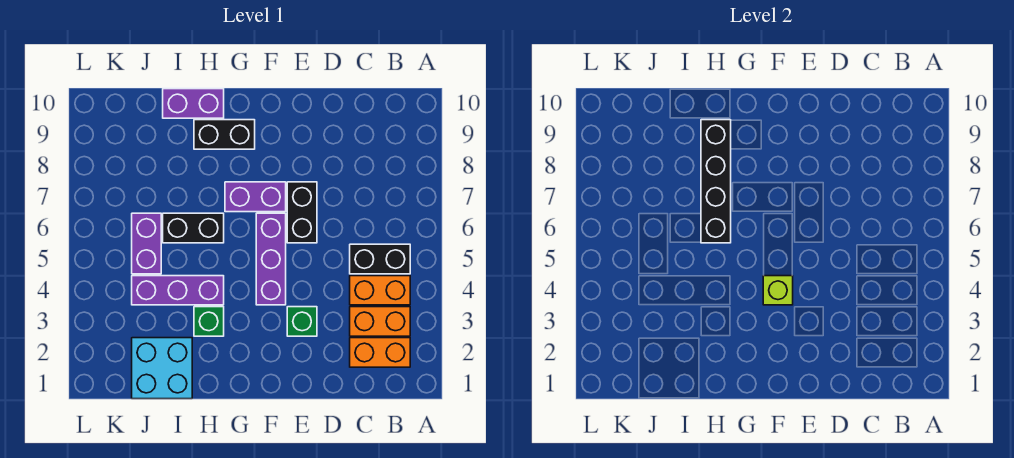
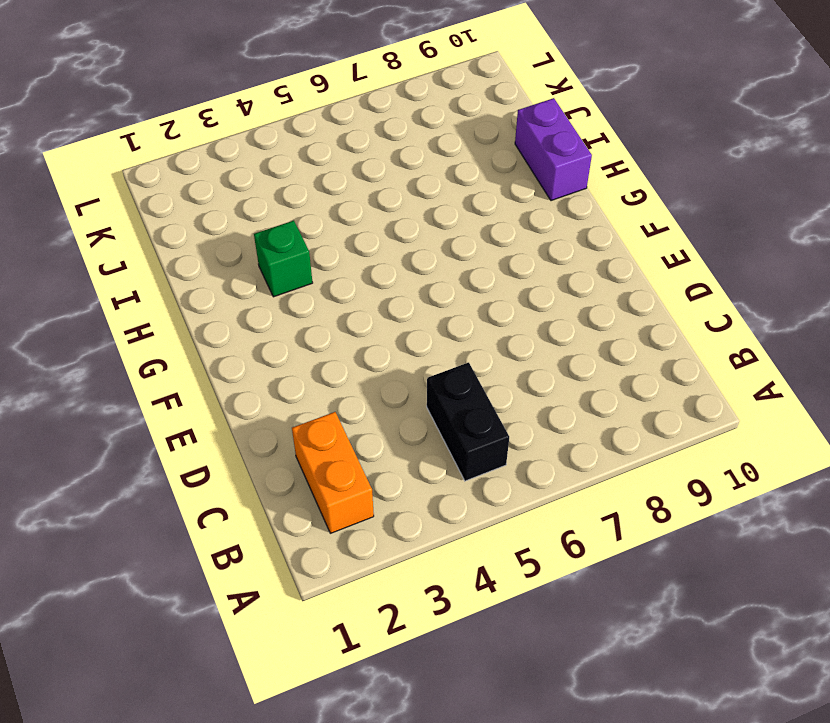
none -> orange 1x2 brick [350,307,410,336]
none -> orange 1x2 brick [350,276,410,305]
none -> green 1x1 brick [287,307,317,336]

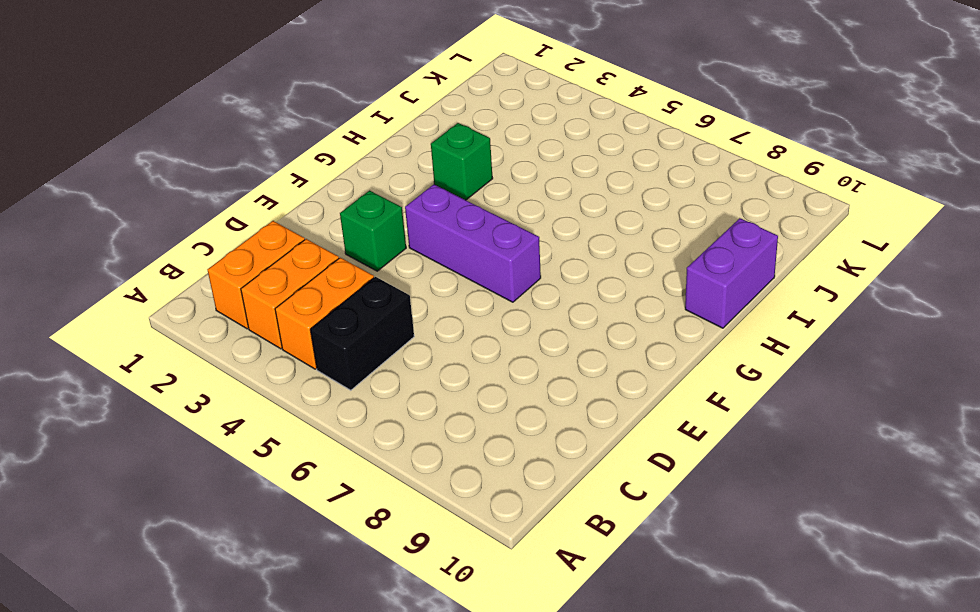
none -> black 1x2 brick [287,182,317,243]
none -> purple 1x2 brick [225,182,286,212]
none -> black 1x2 brick [194,120,255,149]

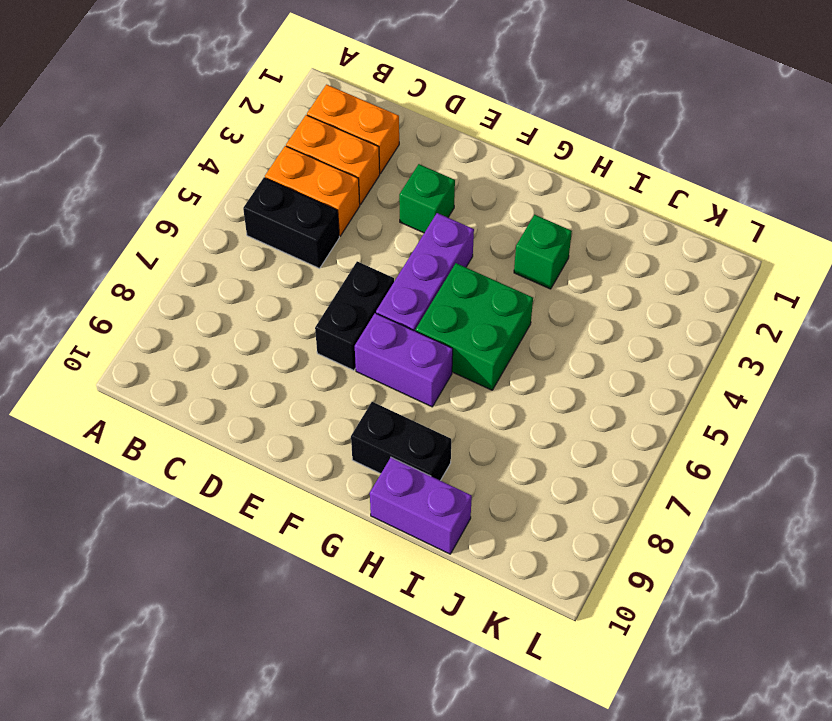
green 2x2 brick [416,263,533,390] -> black 1x2 brick [163,213,224,243]
none -> purple 1x3 brick [132,276,224,305]
none -> cyan 2x2 brick [132,338,192,399]
none -> purple 1x2 brick [132,213,161,274]

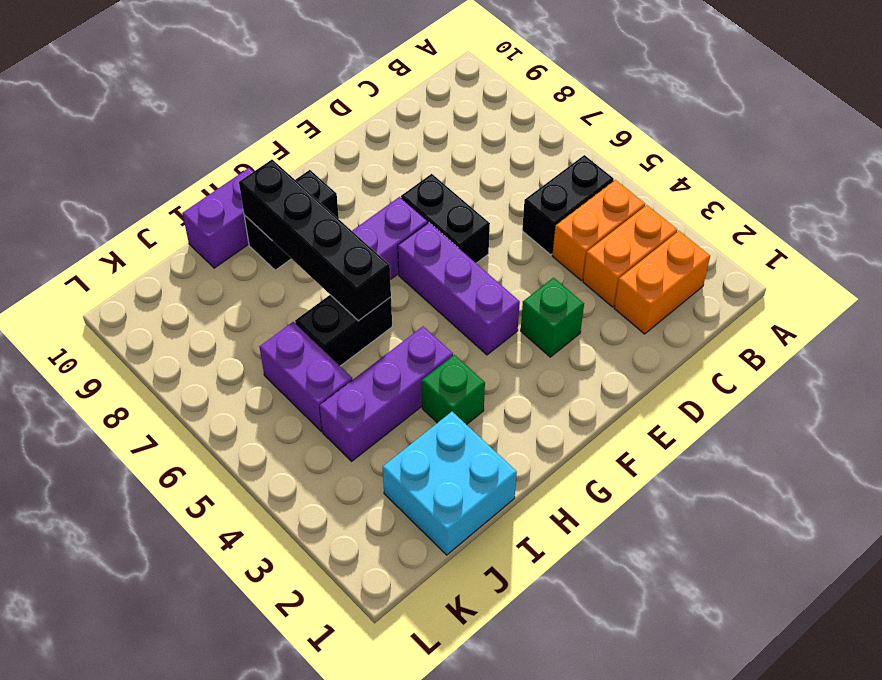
none -> lime 1x1 brick [763,276,793,305]

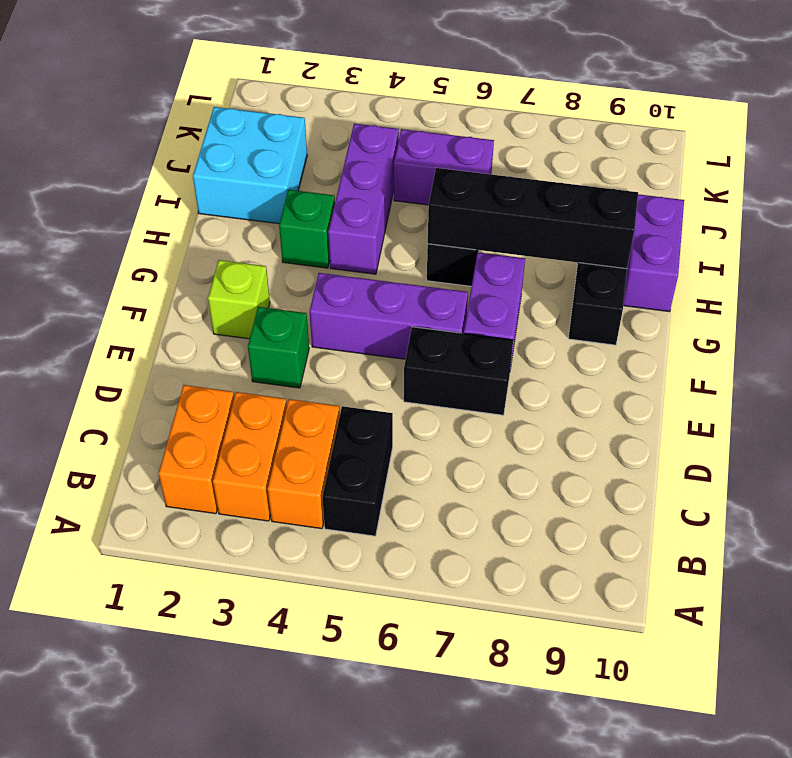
lime 1x1 brick [208,260,270,339] -> lime 1x1 brick moved to [763,276,793,305]

